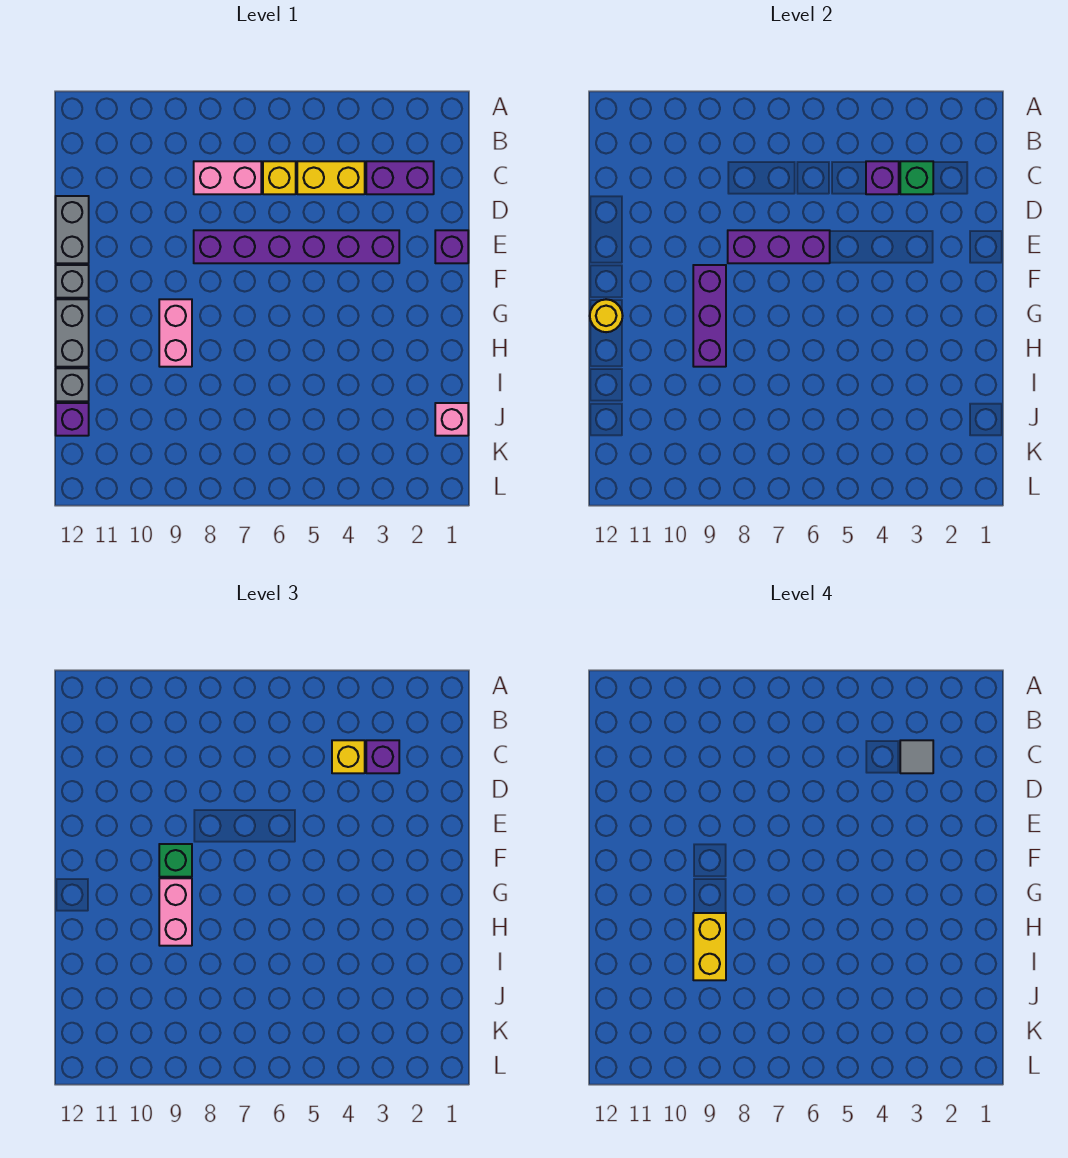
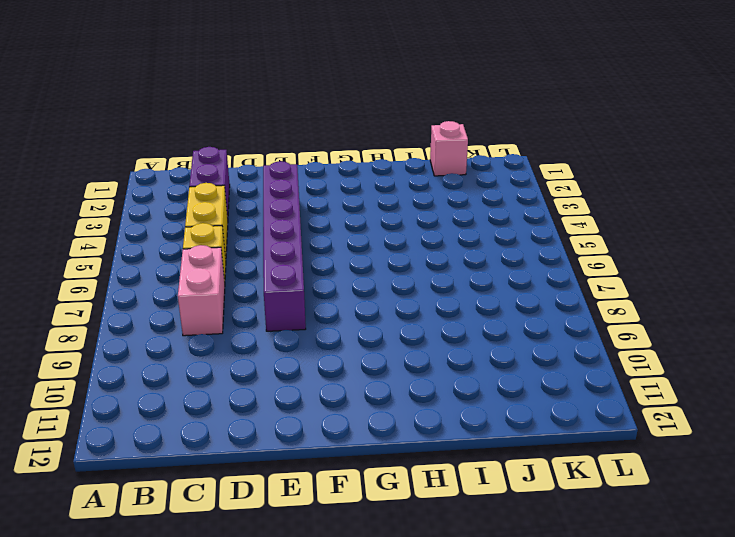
none -> grey 1x2 brick [56,196,89,263]
none -> purple 1x1 brick [435,230,468,263]
none -> grey 1x1 brick [56,265,89,298]

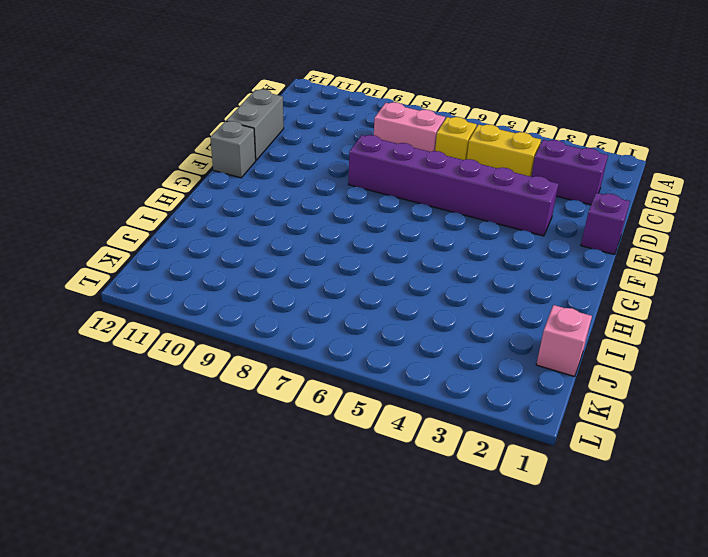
none -> pink 1x2 brick [159,299,192,367]
none -> grey 1x2 brick [56,299,89,367]
none -> grey 1x1 brick [56,368,89,401]

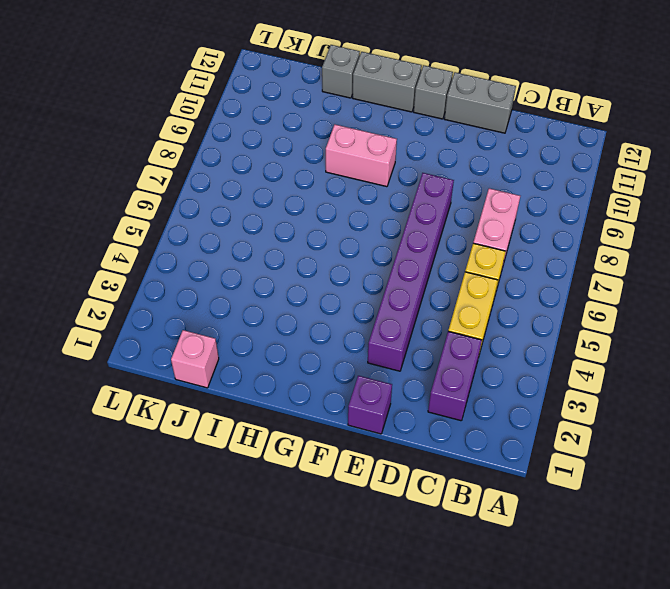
none -> purple 1x1 brick [56,403,89,436]
none -> green 1x1 brick [900,161,933,194]
none -> purple 1x1 brick [866,161,899,194]

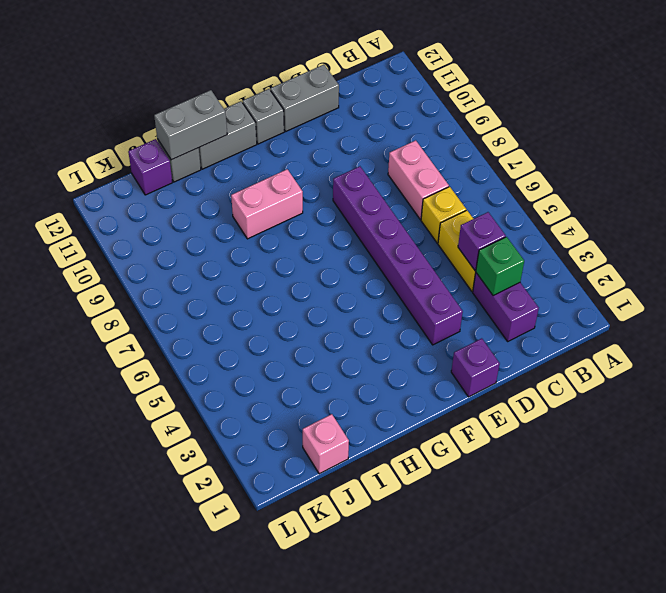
grey 1x2 brick [154,90,227,160] -> none
none -> purple 1x3 brick [728,230,830,263]
none -> purple 1x3 brick [693,265,726,367]
none -> yellow 1x1 round brick [590,299,623,332]

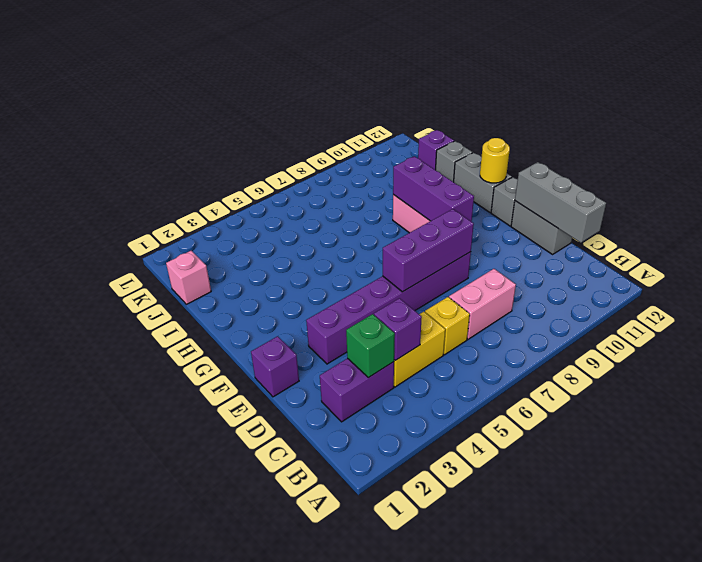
grey 1x3 brick [515,162,606,243] -> none
none -> purple 1x1 brick [366,740,399,773]
none -> yellow 1x1 brick [332,740,365,773]
none -> green 1x1 brick [159,844,192,877]

